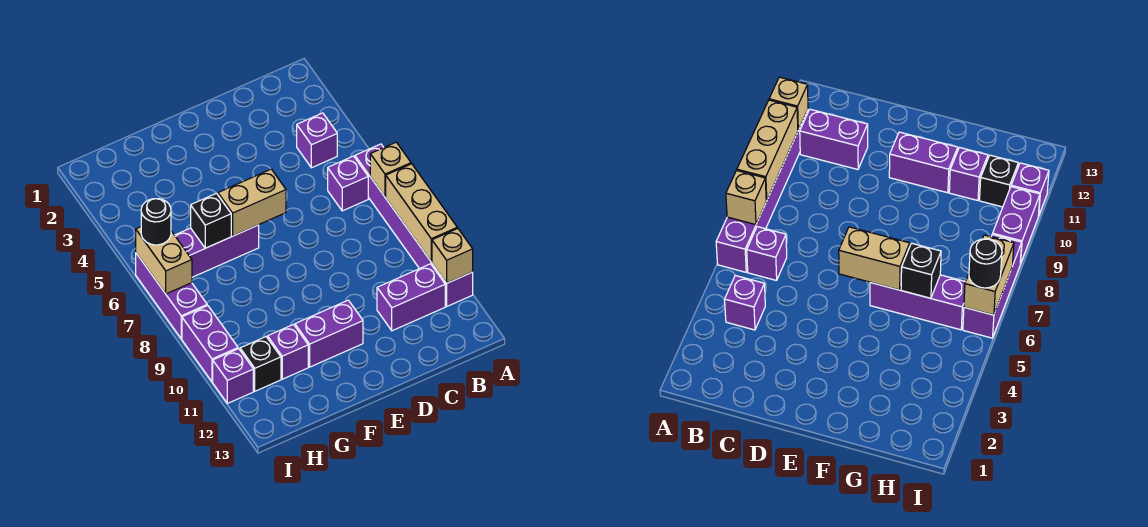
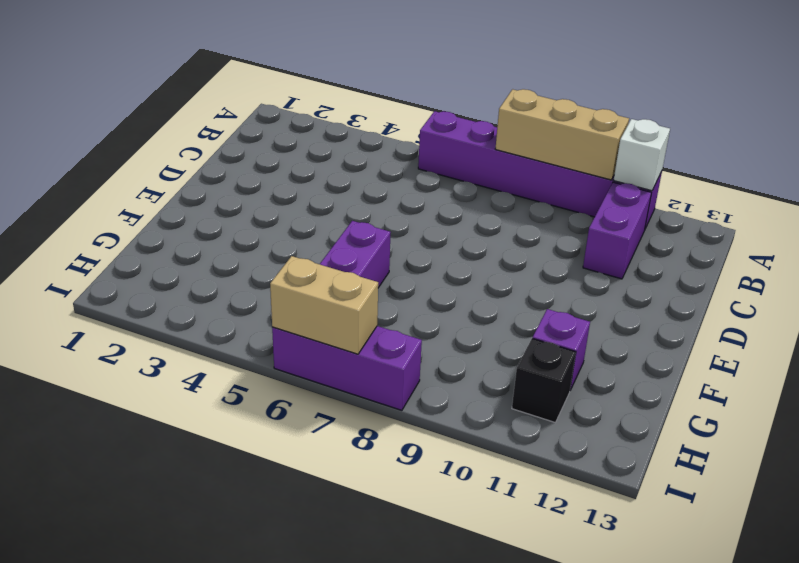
white 1x1 brick [614,119,670,191] -> tan 1x1 brick [432,228,473,283]
none -> purple 1x1 brick [297,113,337,168]
none -> purple 1x1 brick [328,156,368,211]
none -> purple 1x2 brick [295,300,363,367]

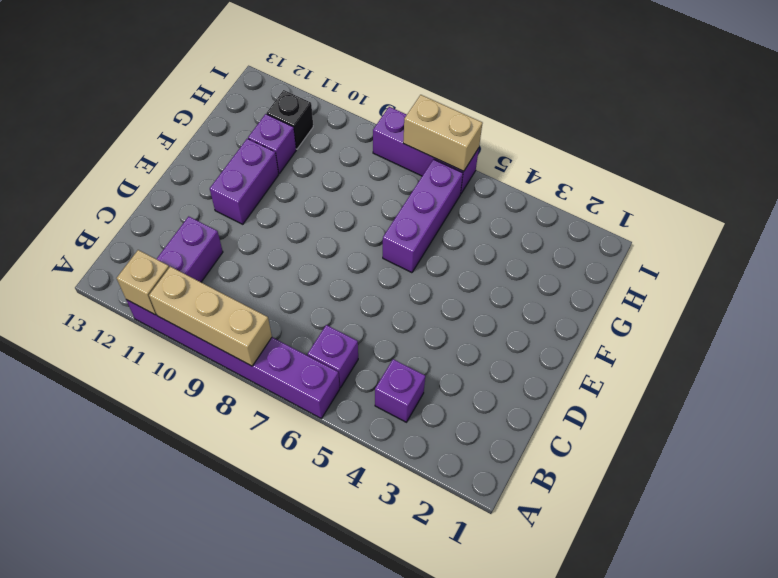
none -> purple 1x2 brick [182,306,238,382]
none -> purple 1x1 brick [213,349,253,403]
none -> tan 1x1 brick [370,142,411,197]

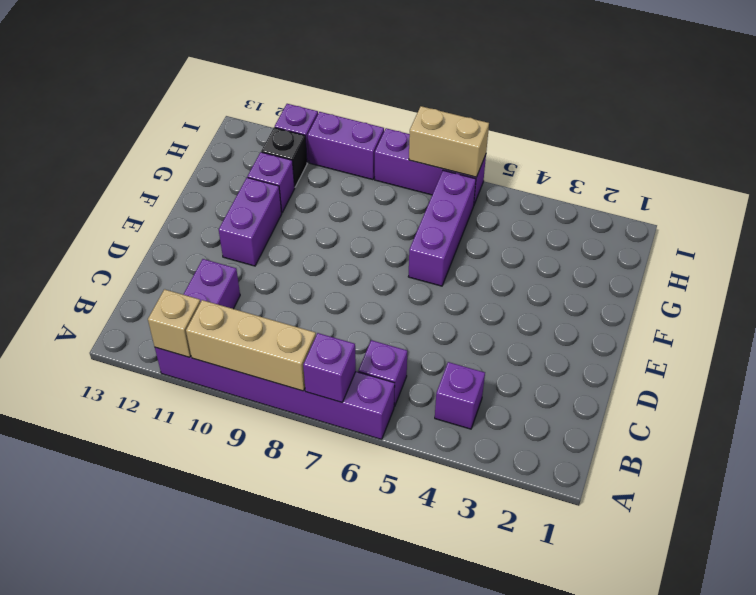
purple 1x1 brick [303,333,356,402] -> tan 1x1 brick [370,142,411,197]
none -> tan 1x2 brick [218,169,286,236]
none -> black 1x1 brick [191,193,231,248]
none -> black 1x1 round brick [141,199,171,245]

